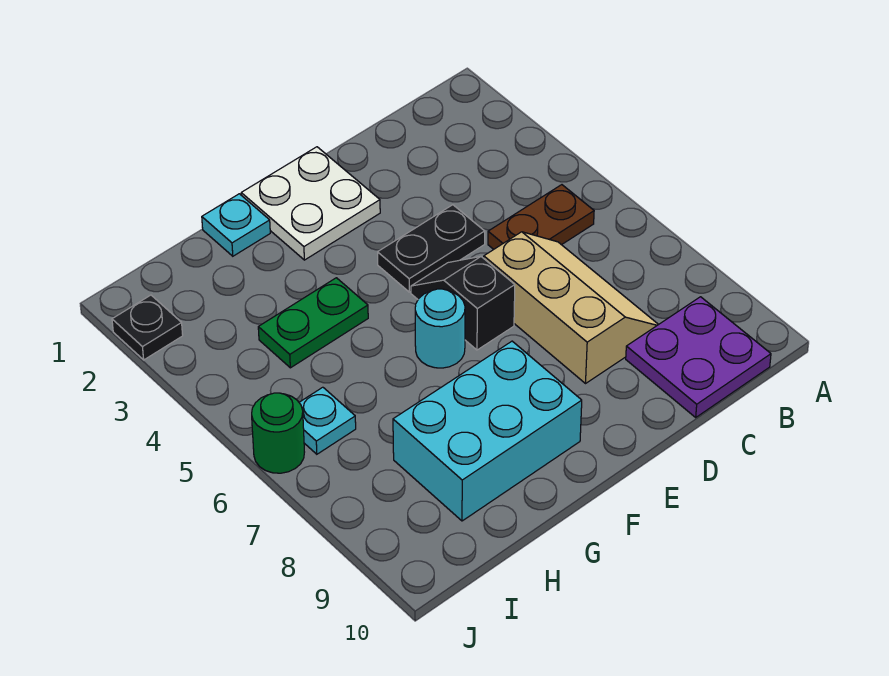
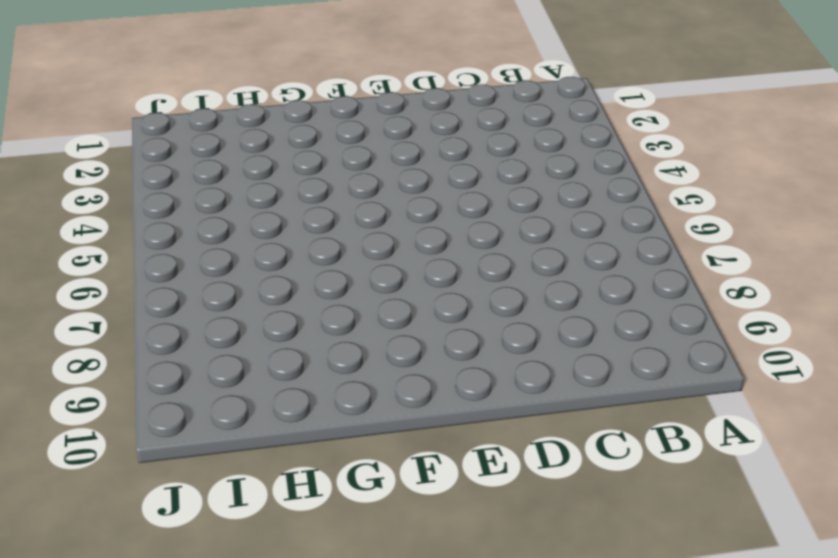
none -> brown 1x2 plate [488,185,594,249]
none -> purple 2x2 plate [626,297,771,417]
none -> tan 2x3 slope [484,232,659,383]

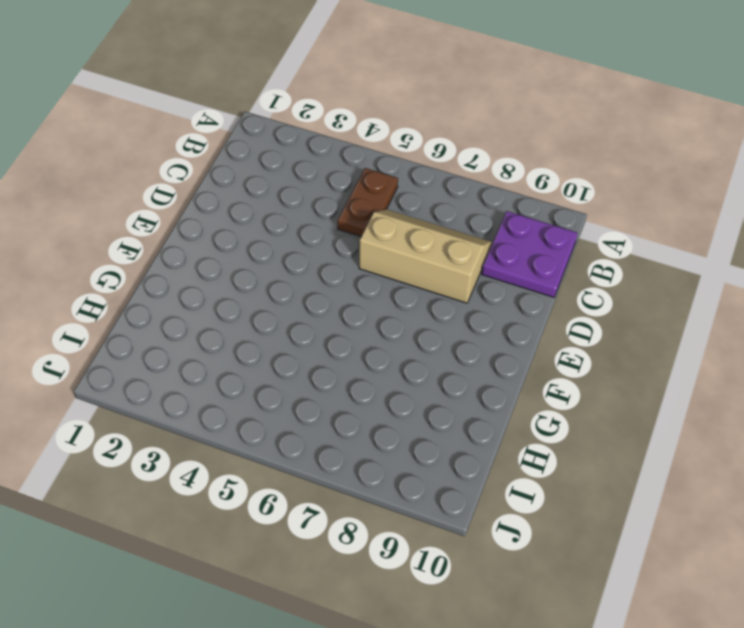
none -> black 1x2 plate [378,205,485,292]
none -> white 2x2 plate [241,147,380,260]
none -> black 1x2 slope [411,257,515,350]

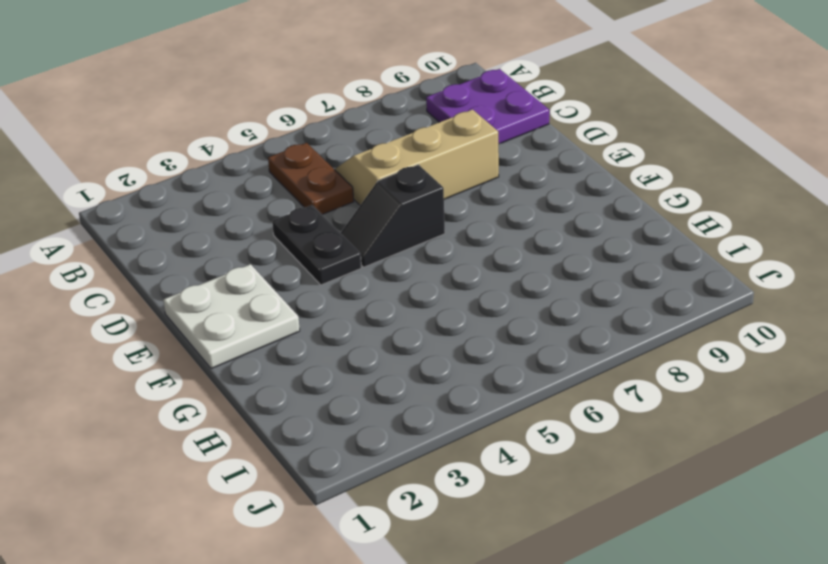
none -> cyan 1x1 round brick [415,289,465,368]
none -> cyan 2x3 brick [393,341,582,521]
none -> cyan 1x1 plate [202,194,270,256]

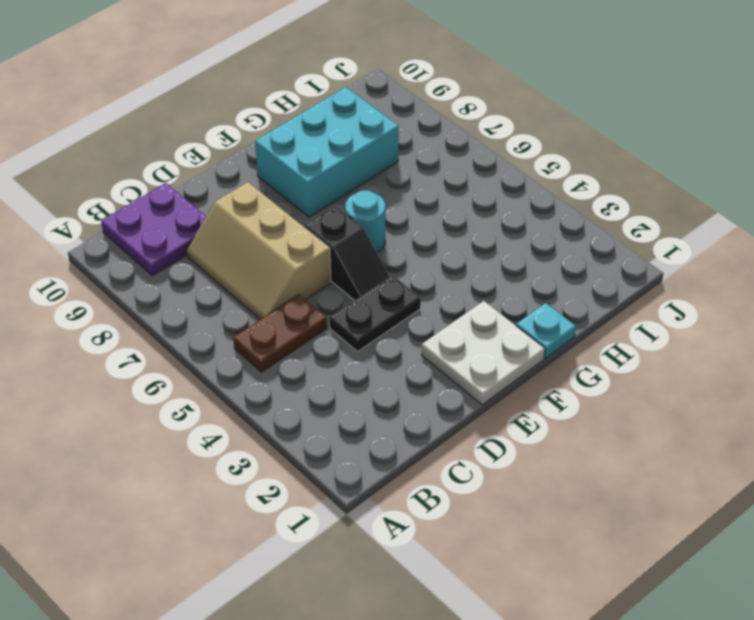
none -> green 1x2 plate [258,278,368,368]
none -> cyan 1x1 plate [299,387,356,454]
none -> black 1x1 plate [112,295,183,360]

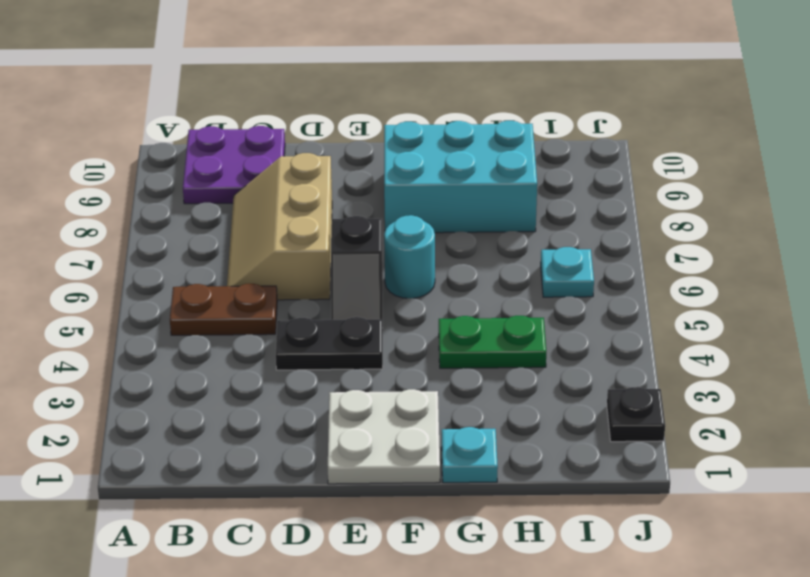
none -> green 1x1 round brick [252,393,304,473]

